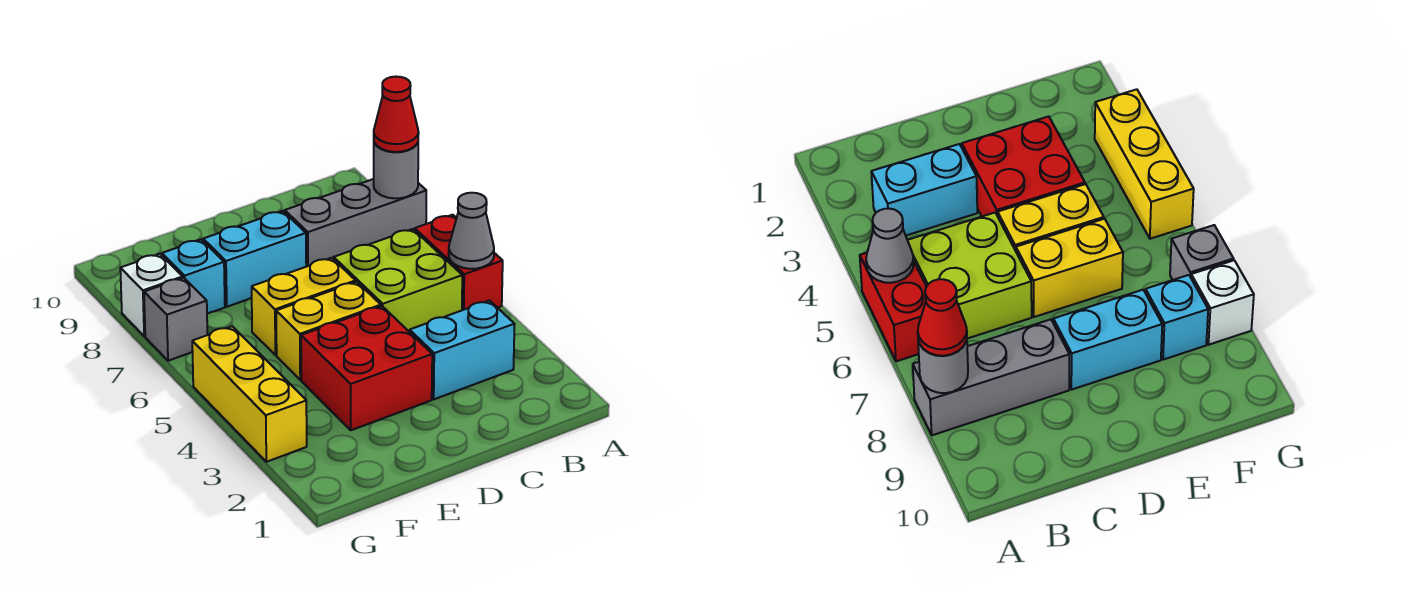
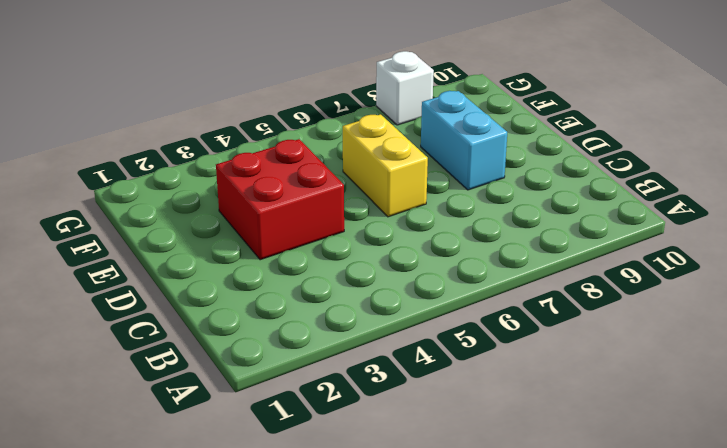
none -> red 1x2 brick [415,215,503,310]
none -> grey 1x3 brick [285,179,426,267]
none -> cyan 1x2 brick [410,301,515,399]

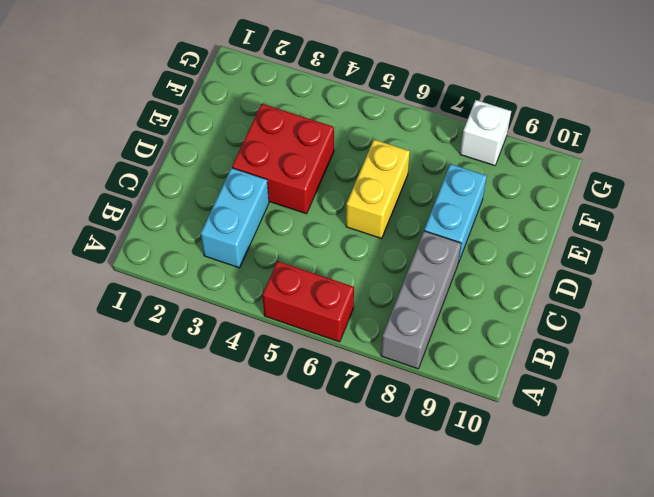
none -> lime 2x2 brick [334,229,462,332]
none -> yellow 1x2 brick [276,282,381,380]
none -> cyan 1x1 brick [162,240,225,314]

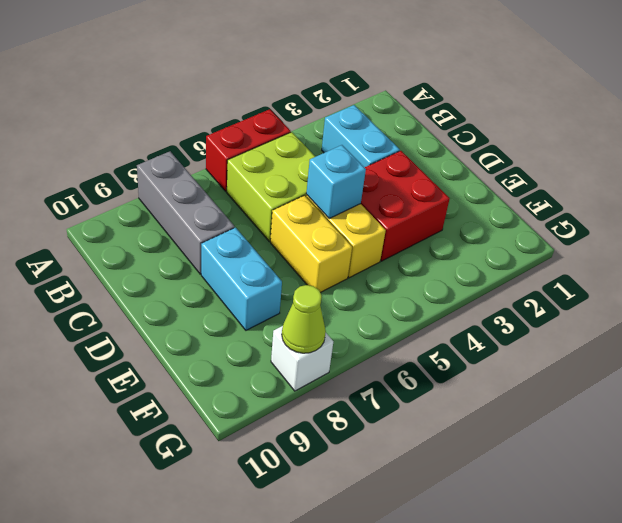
cyan 1x1 brick [306,145,366,218] -> cyan 1x1 brick moved to [162,240,225,314]
lime 1x1 cone [282,285,326,353] -> none
none -> yellow 1x3 brick [192,326,307,462]
none -> grey 1x1 brick [144,278,207,361]
none -> grey 1x1 cone [449,193,494,269]

